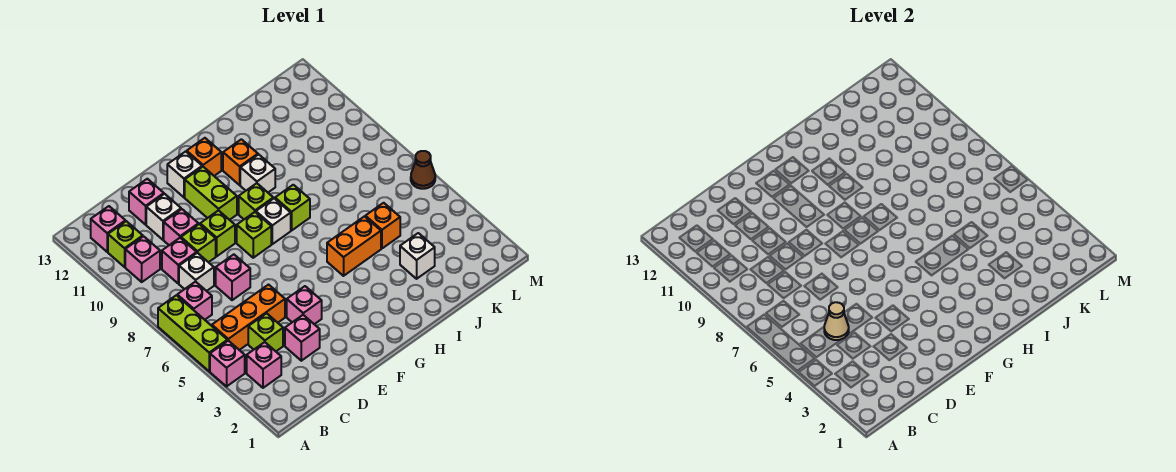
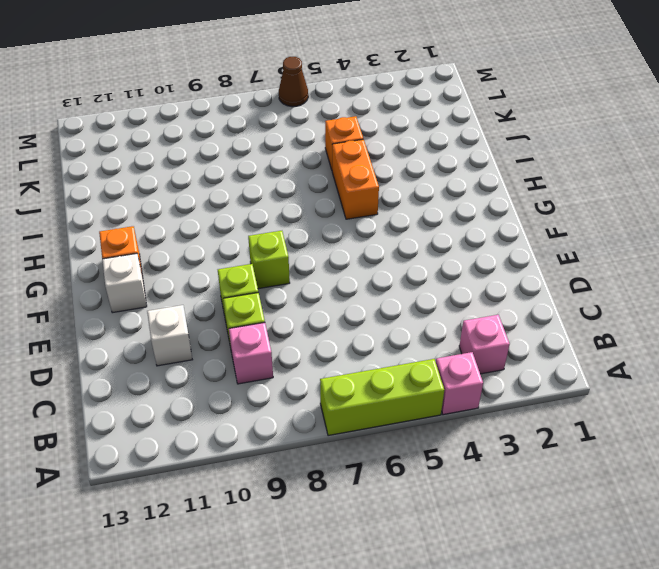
none -> orange 1x3 brick [212,285,285,350]
none -> pink 1x1 brick [177,281,212,320]
none -> pink 1x1 brick [125,236,160,282]
none -> lime 1x1 brick [108,221,143,267]

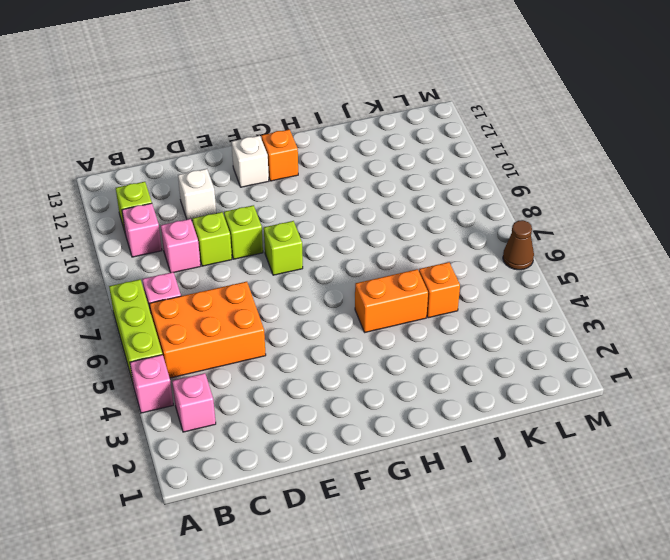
orange 2x3 brick [149,282,266,378] -> orange 1x3 brick [212,285,285,350]
none -> pink 1x1 brick [91,206,125,252]
none -> lime 1x1 brick [248,313,283,351]
none -> white 1x1 brick [179,253,214,291]
none -> pink 1x1 brick [285,315,320,361]

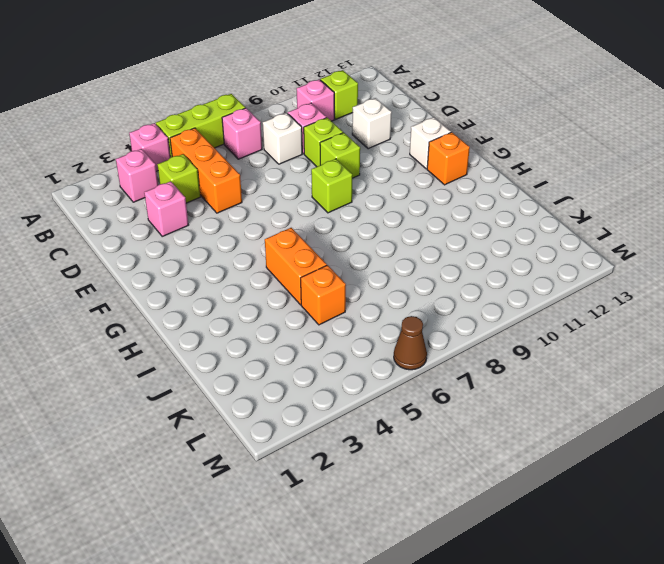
none -> pink 1x1 brick [91,206,125,252]
none -> pink 1x1 brick [216,254,250,300]
none -> pink 1x1 brick [164,209,198,245]
none -> pink 1x1 brick [129,179,164,225]

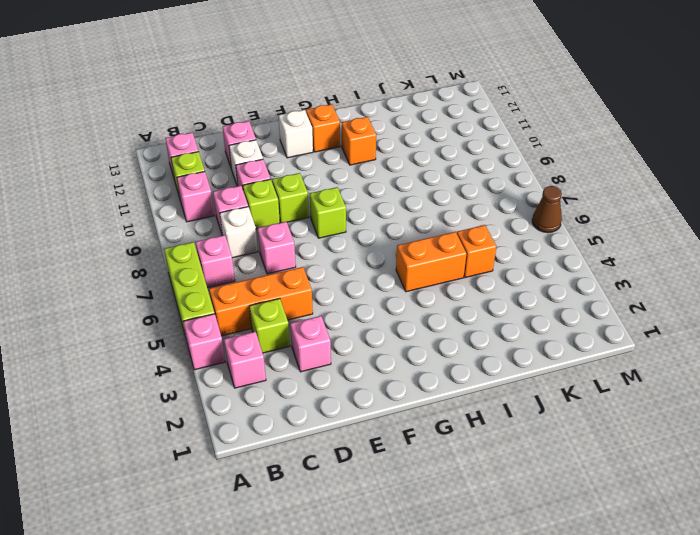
none -> pink 1x1 brick [287,286,322,324]
none -> lime 1x2 brick [185,167,237,220]
none -> white 1x1 brick [256,198,291,244]
none -> lime 1x1 brick [239,183,273,219]

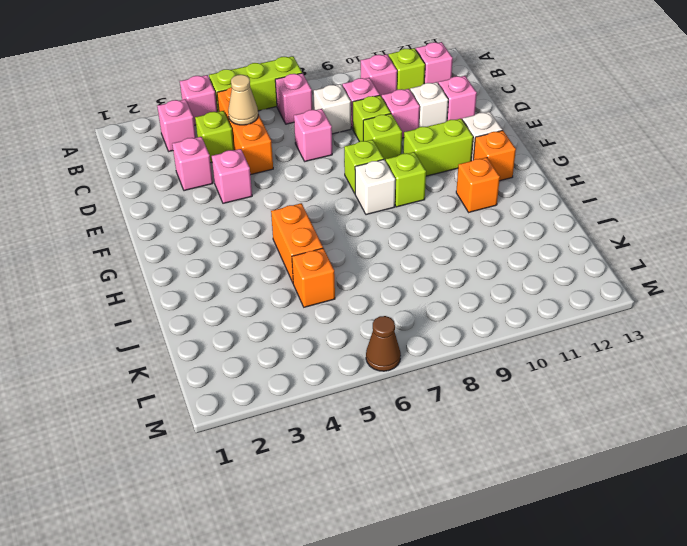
none -> lime 1x1 brick [275,185,310,230]
none -> white 1x1 brick [240,154,275,192]
none -> white 1x1 brick [400,233,435,279]

